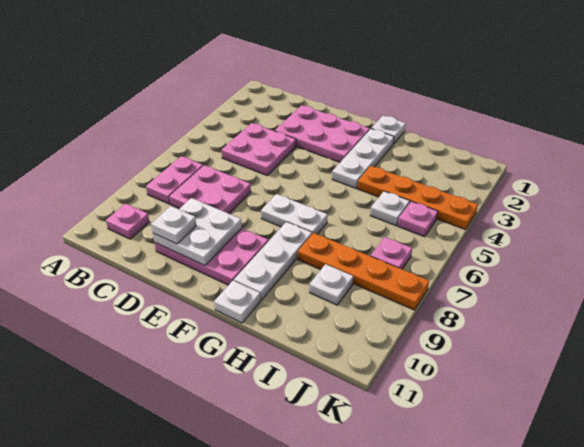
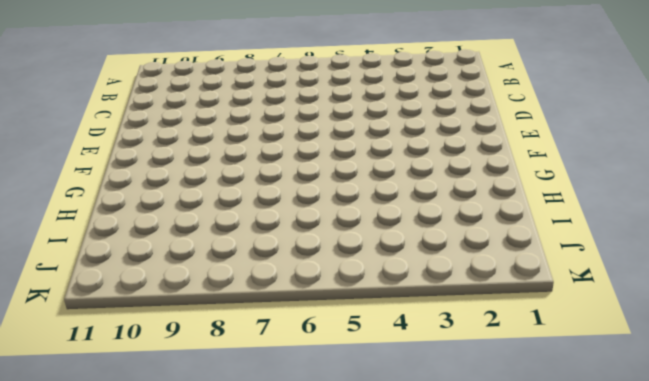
none -> pink 1x2 plate [146,156,203,204]
none -> pink 1x1 plate [106,204,149,239]
none -> pink 2x2 plate [222,123,296,175]

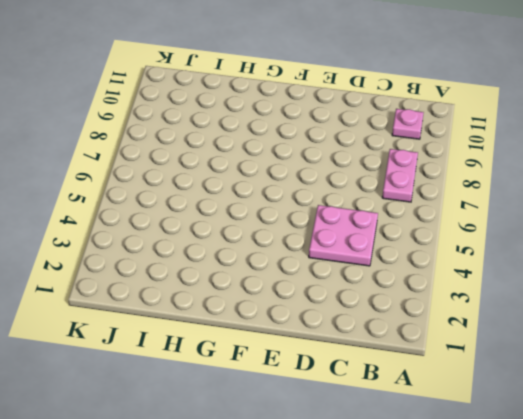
none -> pink 2x2 plate [169,165,251,214]
none -> pink 2x3 plate [275,105,370,162]
none -> pink 2x3 plate [155,228,268,285]

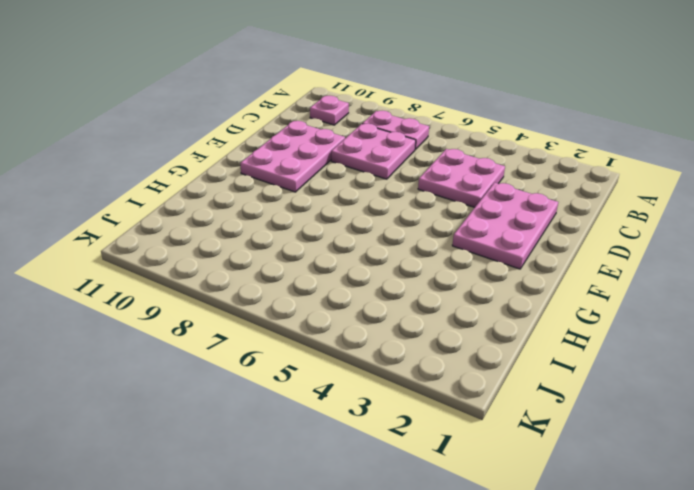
none -> white 1x2 plate [261,194,328,234]
none -> white 1x1 plate [371,116,406,144]
none -> white 1x3 plate [332,129,394,188]

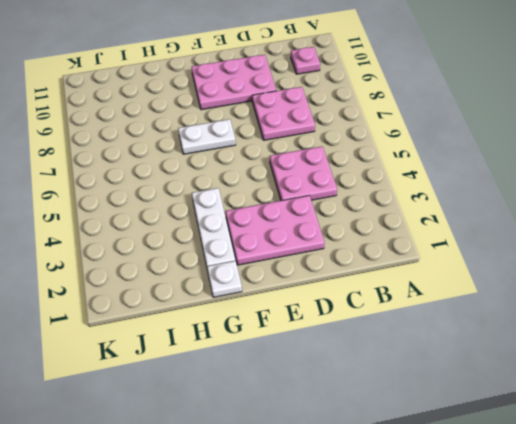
none -> pink 1x2 plate [146,156,203,204]
none -> white 1x3 plate [234,222,312,300]
none -> white 1x1 plate [214,280,260,323]

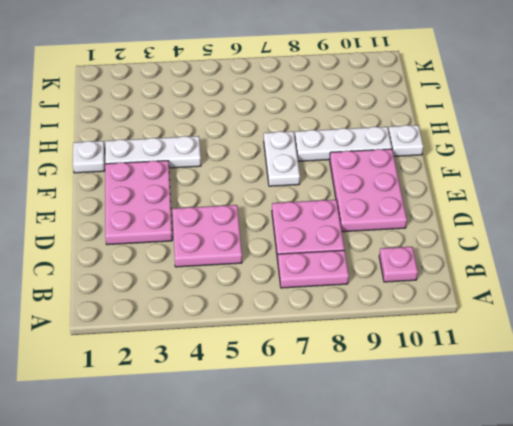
none -> orange 1x4 plate [357,166,478,230]
none -> orange 1x4 plate [298,233,429,310]
none -> white 1x1 plate [370,191,410,226]

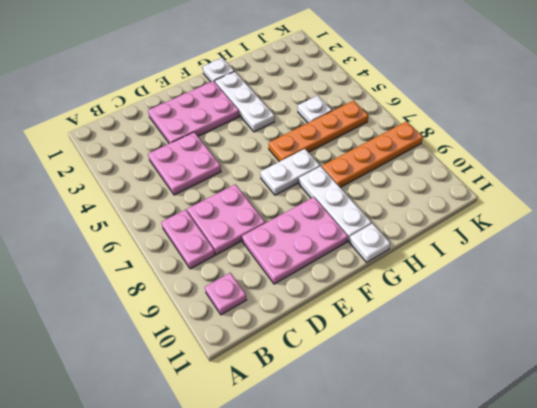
orange 1x4 plate [269,101,369,162] -> orange 1x4 plate moved to [357,166,478,230]
none -> white 1x1 plate [309,264,353,305]
none -> pink 1x1 plate [398,201,438,237]
none -> pink 1x1 plate [371,237,412,269]

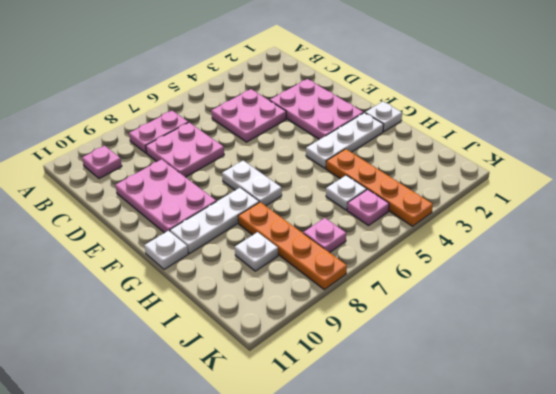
none -> white 2x2 plate [153,198,242,266]
none -> white 1x1 plate [151,206,196,244]

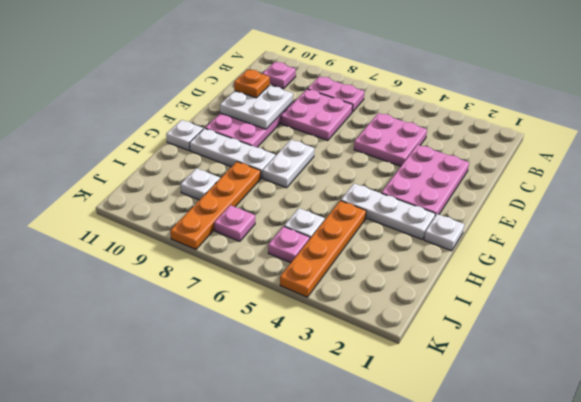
orange 1x1 plate [234,69,270,98] -> white 1x1 plate [151,206,196,244]

